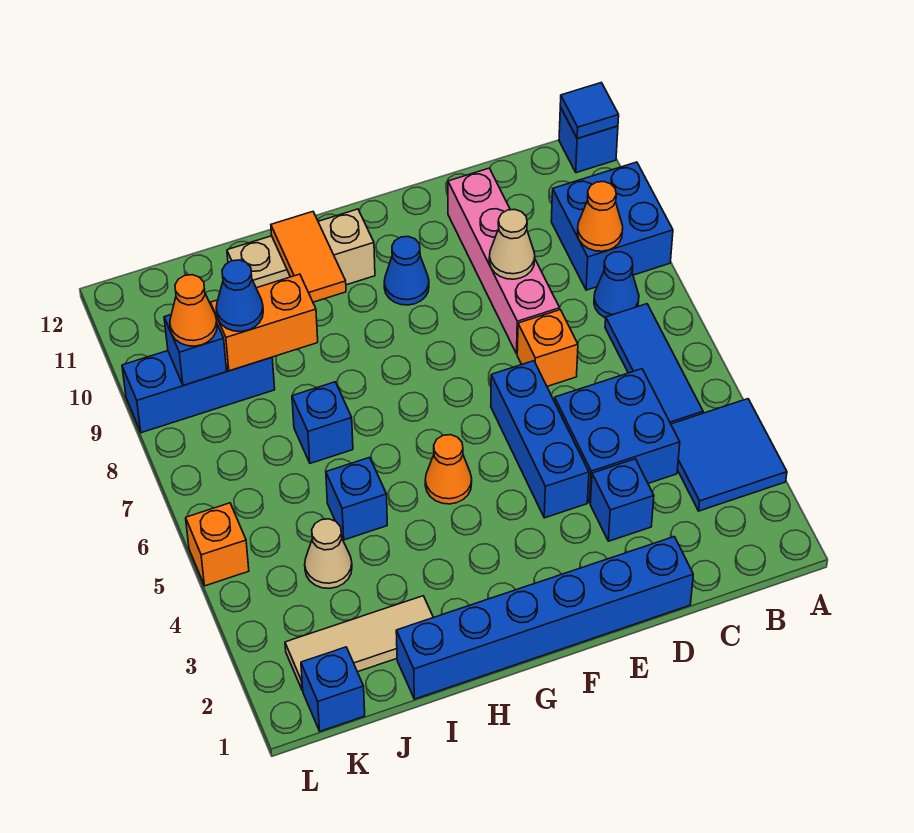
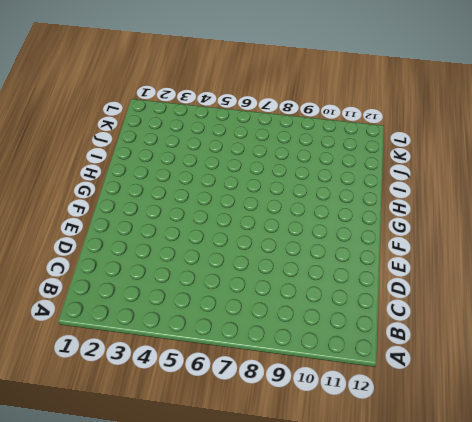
none -> blue 2x2 tile [671,399,787,511]
none -> blue 2x2 brick [551,162,673,290]
none -> blue 1x1 brick [559,107,618,173]

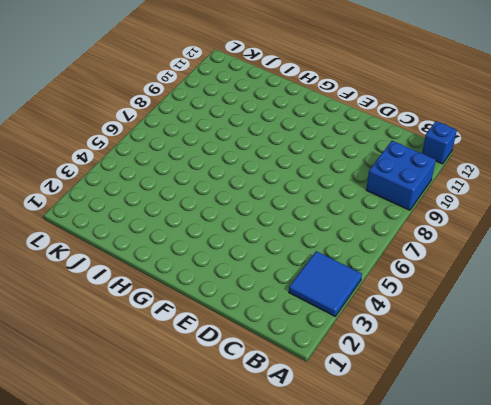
none -> blue 1x3 tile [605,304,703,424]
none -> blue 1x1 cone [594,252,639,318]
none -> blue 2x2 brick [554,369,680,503]

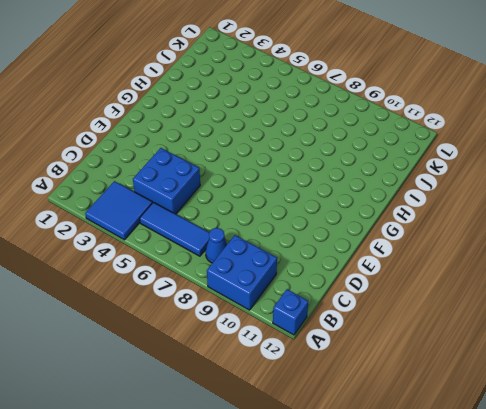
none -> blue 1x6 brick [396,537,693,699]
none -> blue 1x1 brick [590,459,654,541]
none -> orange 1x1 brick [517,310,578,386]

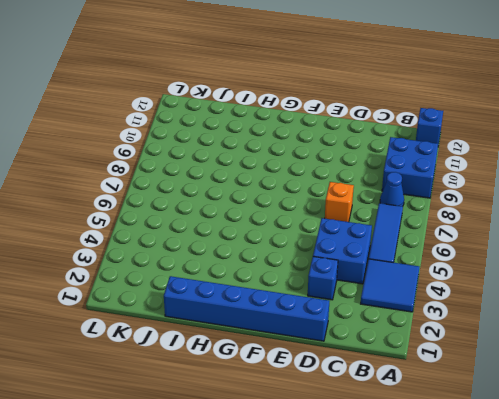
none -> pink 1x4 brick [448,168,560,354]
none -> blue 1x3 brick [491,361,589,518]
none -> blue 1x1 cone [384,236,429,305]

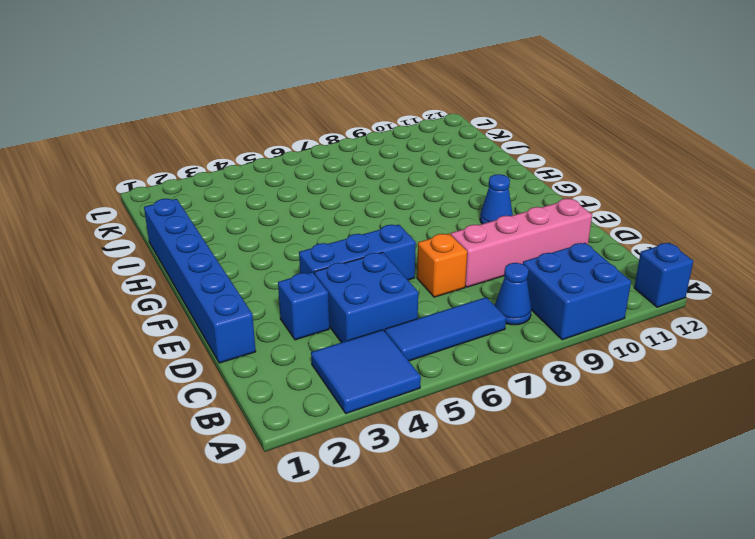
none -> orange 1x1 cone [425,435,472,504]
none -> tan 1x3 brick [227,209,375,288]
none -> tan 1x3 tile [285,596,433,690]

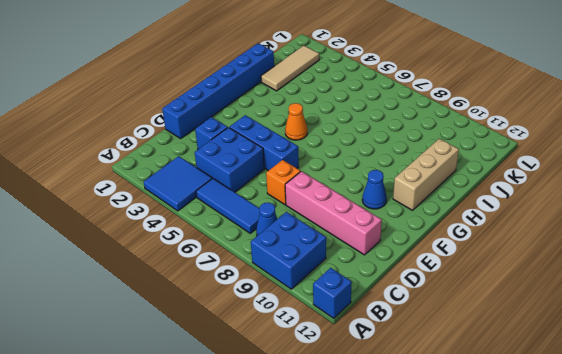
none -> blue 1x1 brick [326,457,387,540]
none -> blue 1x1 brick [292,382,353,463]
none -> tan 1x1 cone [305,519,352,588]

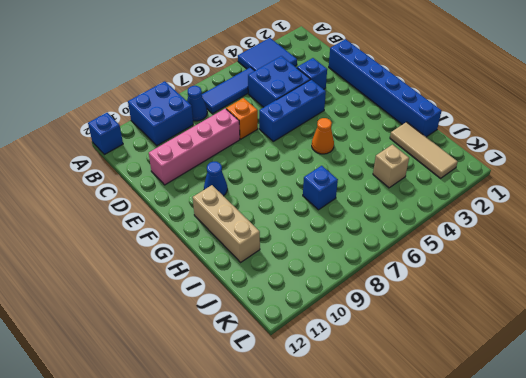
tan 1x1 brick [373,145,409,188] -> tan 1x1 cone [305,519,352,588]
none -> blue 1x1 brick [326,457,387,540]
none -> blue 1x3 brick [122,351,275,433]
none -> blue 1x1 brick [301,647,365,731]

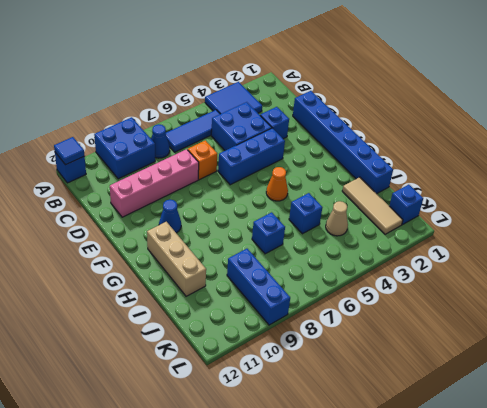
none -> orange 1x1 brick [186,503,249,586]
none -> orange 1x1 cone [577,182,623,251]
none -> tan 1x1 cone [489,209,535,279]

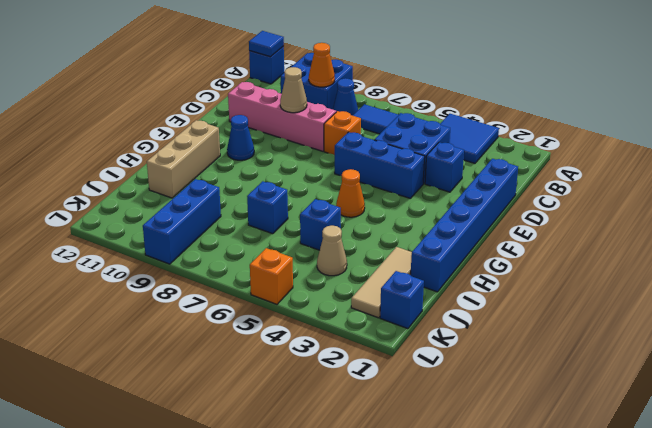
none -> orange 1x2 tile [271,212,346,302]
none -> orange 1x2 brick [211,274,318,371]
none -> blue 1x1 brick [164,315,227,385]

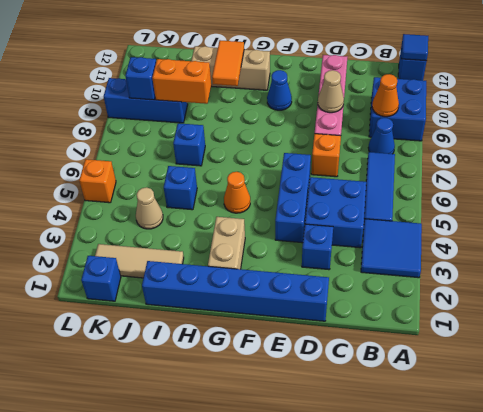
tan 1x2 brick [208,217,245,269] -> none
none -> blue 1x1 cone [216,260,263,332]
none -> orange 1x1 cone [170,275,217,346]

